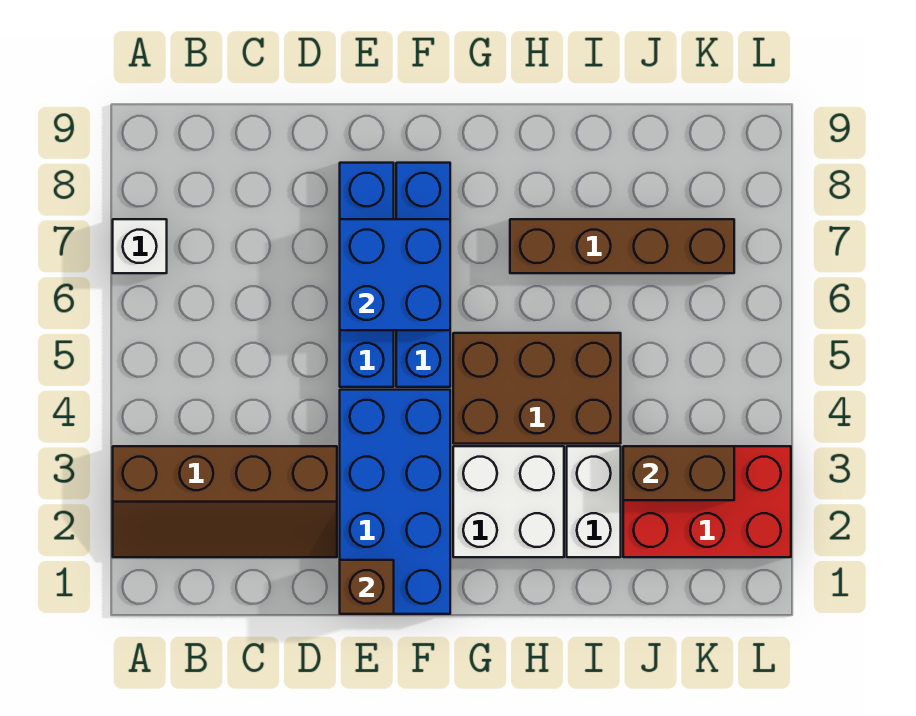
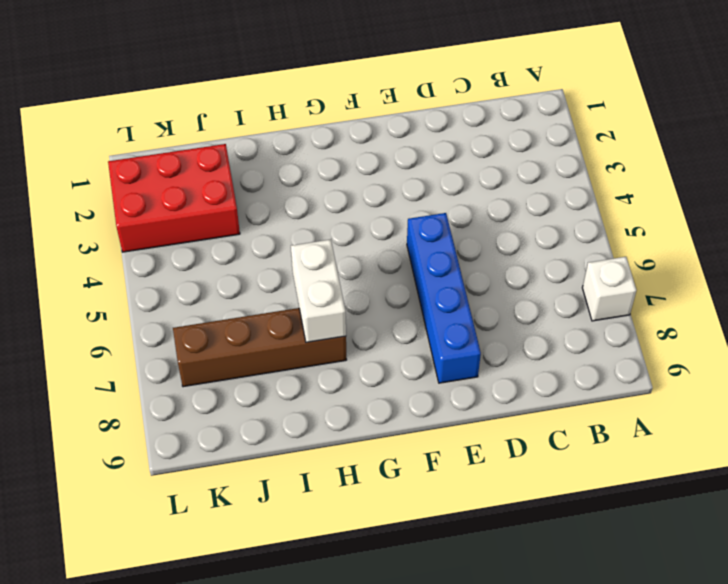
white 1x2 brick [291,239,346,342] -> white 1x2 brick moved to [567,446,621,557]
none -> brown 2x4 slope [113,446,337,557]
none -> blue 2x4 brick [340,390,450,614]
none -> blue 1x4 brick [396,163,450,387]

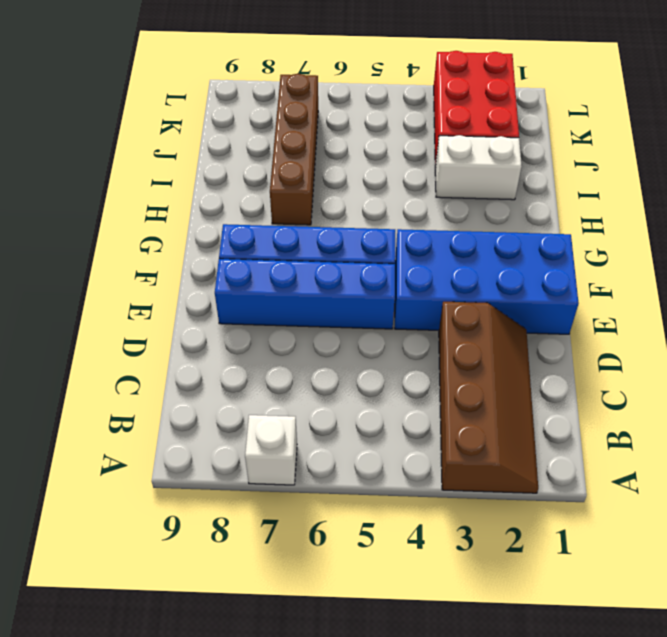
none -> white 2x2 brick [453,446,564,557]
none -> brown 2x3 brick [453,333,621,444]
none -> brown 1x1 brick [340,560,394,614]

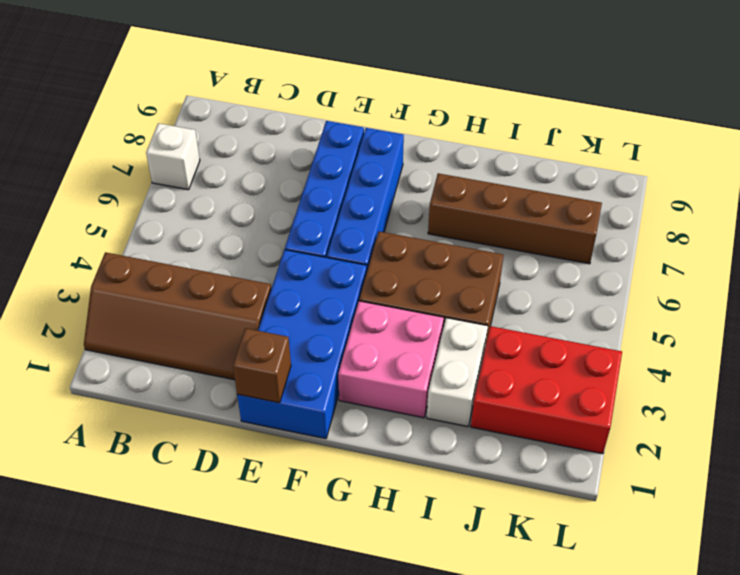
pink 2x2 brick [338,301,444,418] -> white 2x2 brick [453,446,564,557]
none -> blue 2x2 brick [340,219,450,330]
none -> brown 1x2 brick [623,446,734,500]

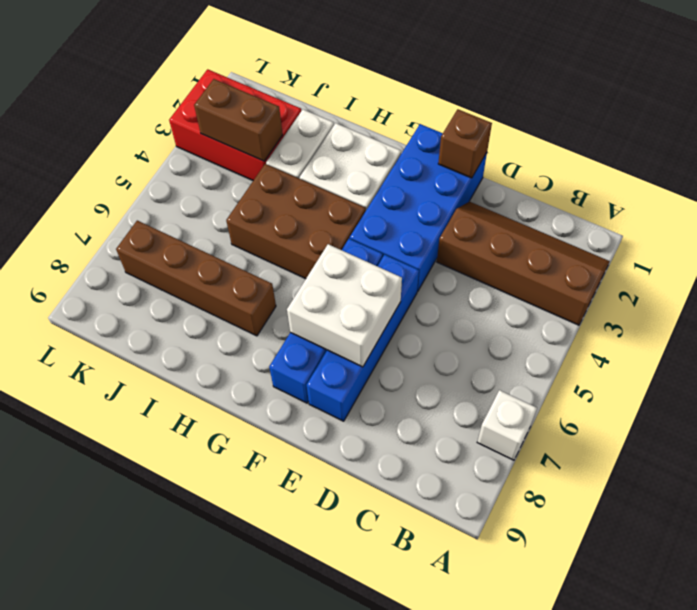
white 2x2 brick [287,244,402,367] -> blue 2x2 brick [340,219,450,330]

